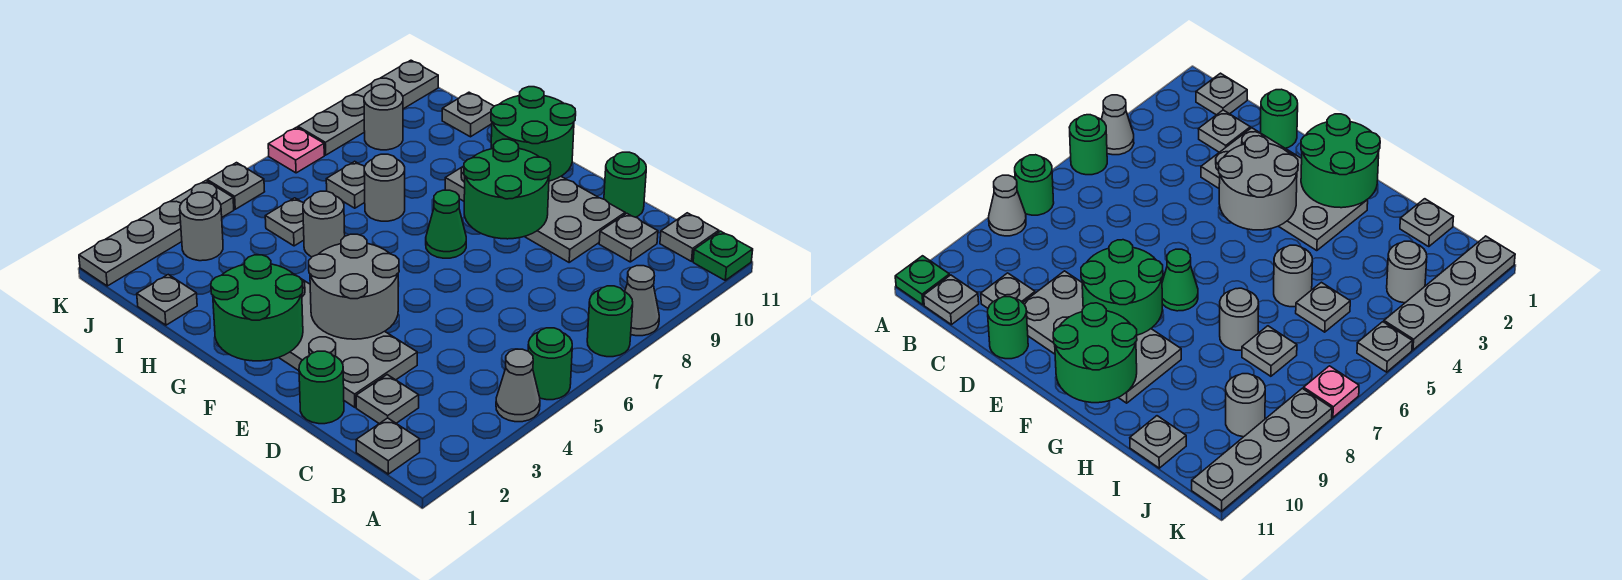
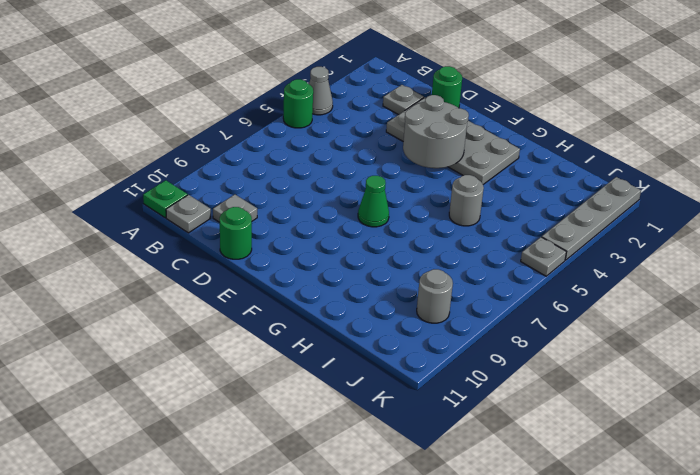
none -> green 1x1 round brick [587,286,633,357]
none -> grey 1x1 cone [625,266,659,336]
none -> grey 1x1 plate [356,418,420,474]
none -> grey 2x4 plate [445,166,625,262]

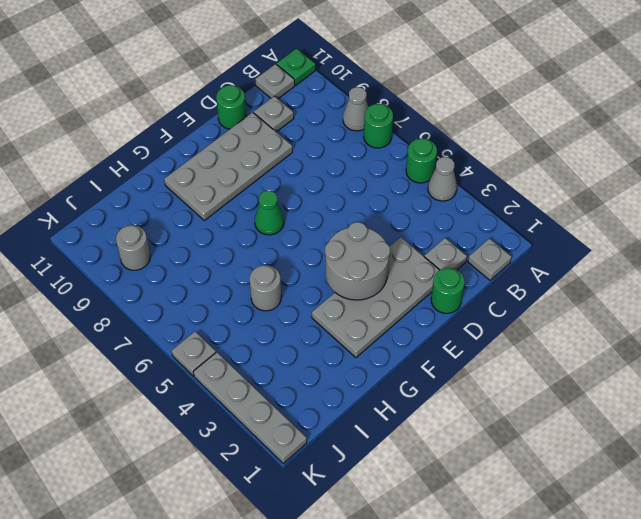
none -> grey 1x1 round brick [364,154,405,221]
none -> grey 1x1 plate [137,275,197,325]
none -> grey 1x1 plate [265,198,304,246]
none -> grey 1x1 plate [326,161,365,208]

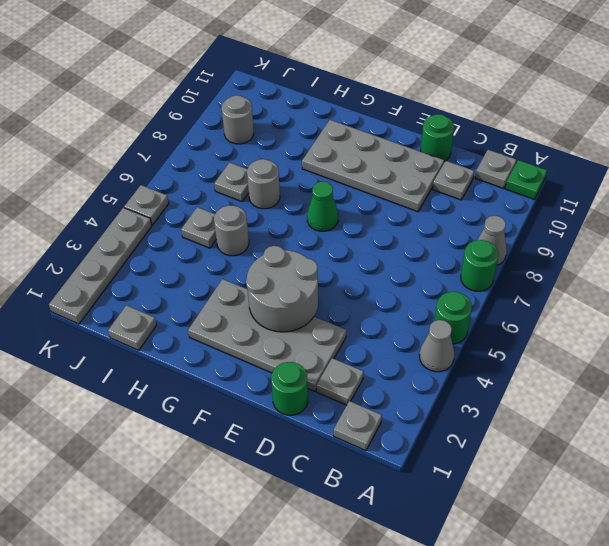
none -> grey 1x1 plate [442,92,494,137]
none -> grey 1x1 round brick [180,192,223,261]
none -> pink 1x1 plate [268,127,324,173]
none -> grey 1x4 plate [298,60,438,155]

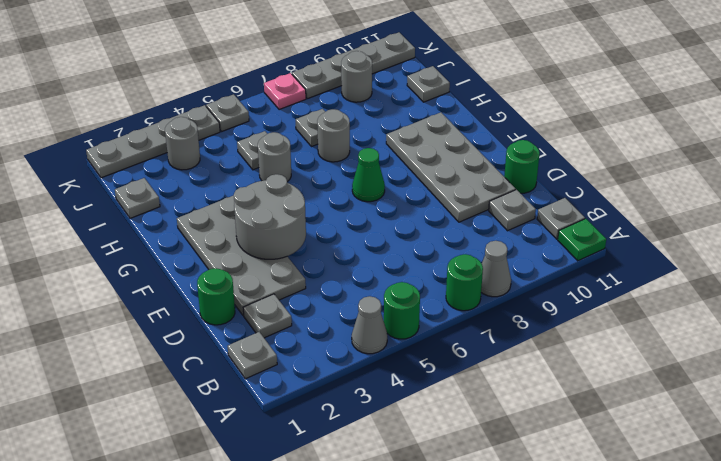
none -> green 2x2 round brick [464,139,551,239]
none -> green 2x2 round brick [211,255,303,361]
none -> green 2x2 round brick [491,87,576,181]

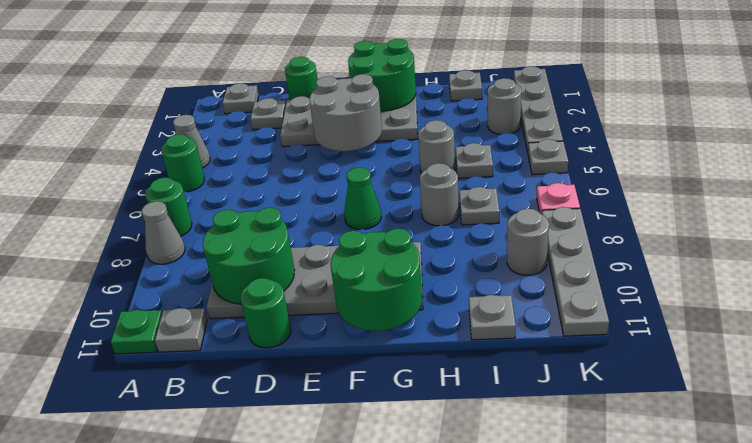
green 2x2 round brick [203,208,295,304] -> green 2x2 round brick moved to [464,139,551,239]

